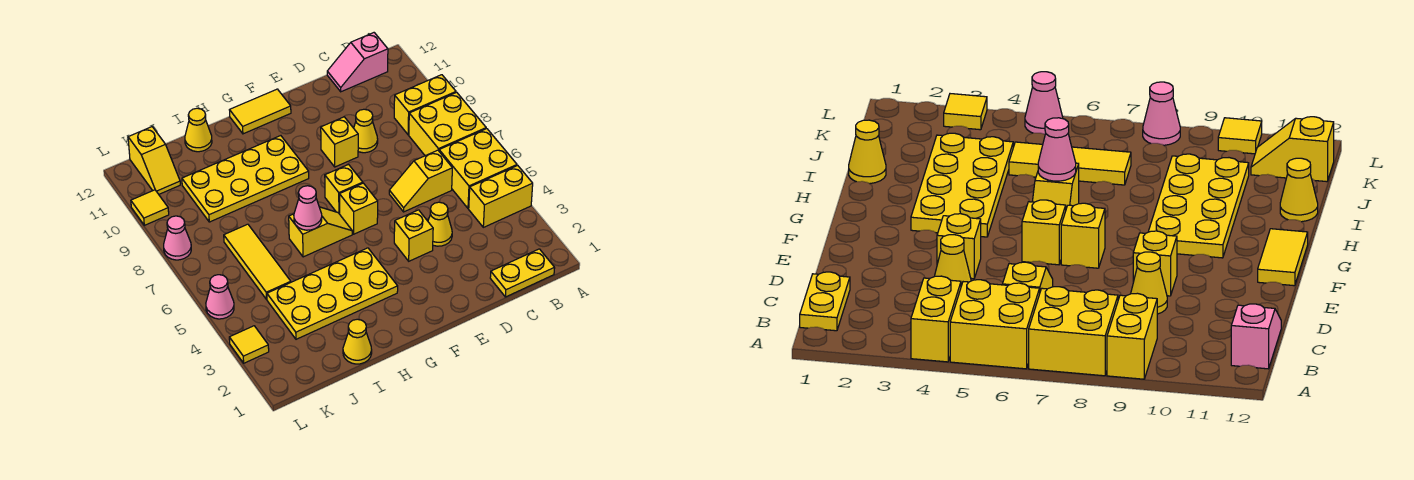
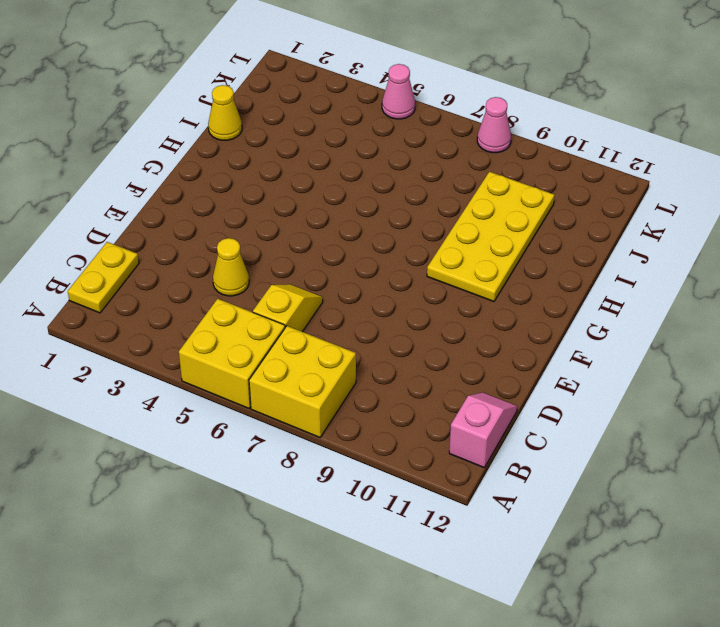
none -> yellow 1x2 brick [469,165,533,227]
none -> yellow 1x2 brick [394,75,456,135]
none -> yellow 1x1 cone [354,109,378,153]

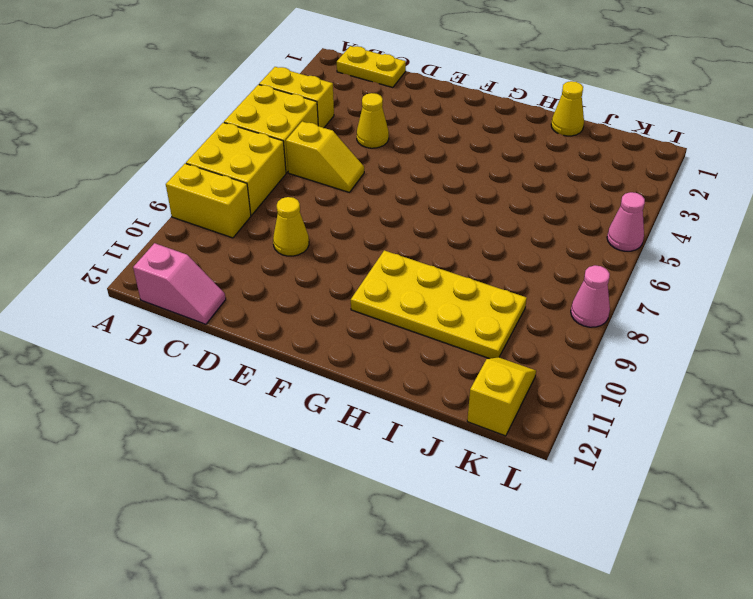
none -> yellow 1x1 brick [394,210,433,261]
none -> yellow 1x1 brick [321,117,358,167]
none -> yellow 1x1 brick [339,183,378,234]

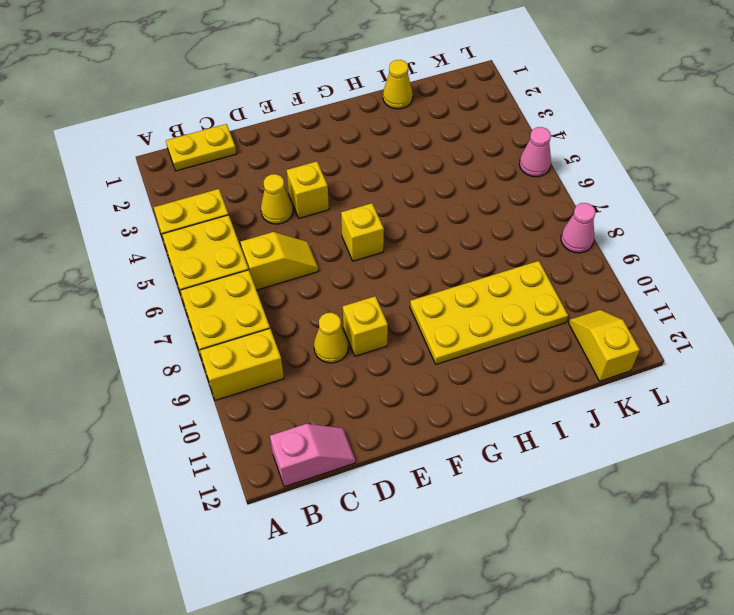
none -> yellow 1x1 brick [325,165,363,214]
none -> yellow 1x2 tile [230,89,291,134]
none -> yellow 2x4 plate [267,248,398,339]

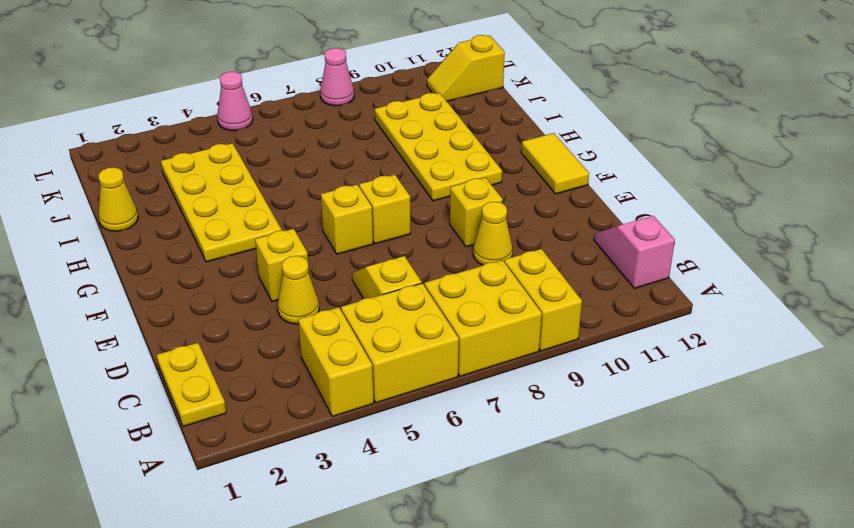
none -> yellow 1x2 slope [289,207,352,257]
none -> yellow 1x1 cone [185,108,212,152]
none -> yellow 1x3 tile [224,224,291,299]

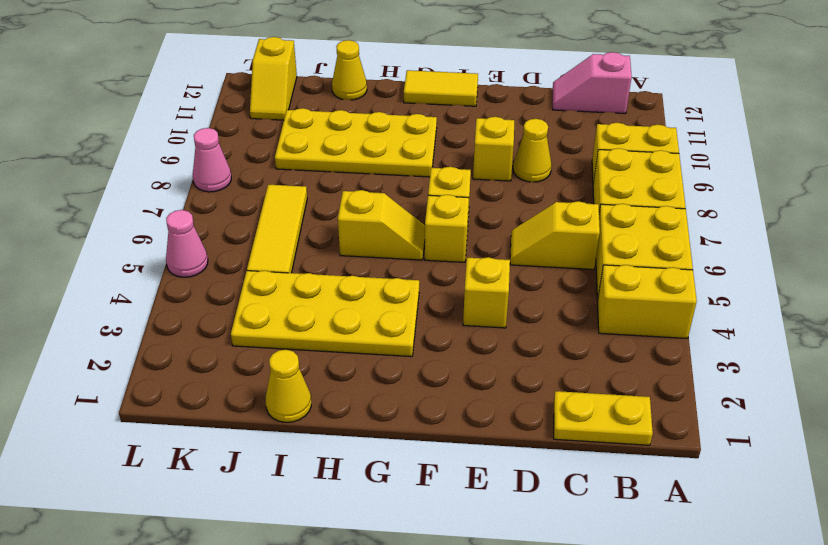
none -> yellow 1x1 cone [428,202,452,246]
none -> yellow 1x1 tile [229,326,269,363]
none -> yellow 1x1 tile [131,190,169,225]

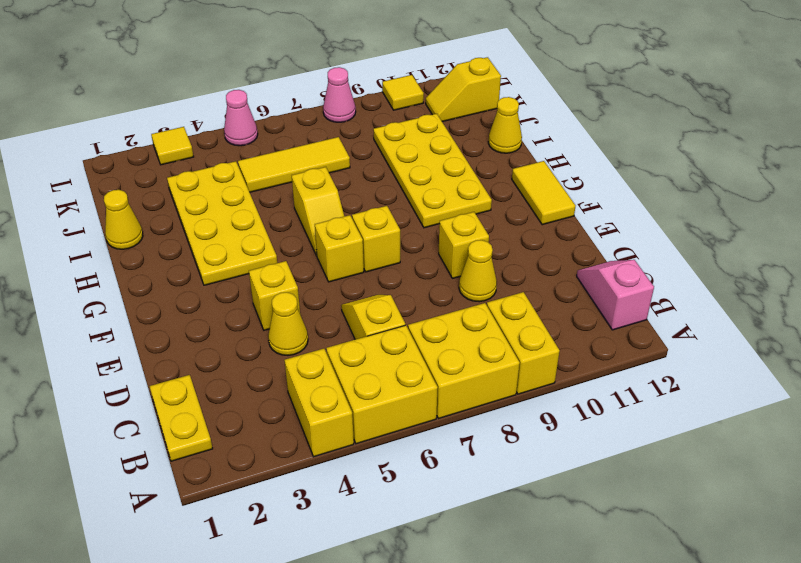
none -> pink 1x1 cone [294,186,322,230]

